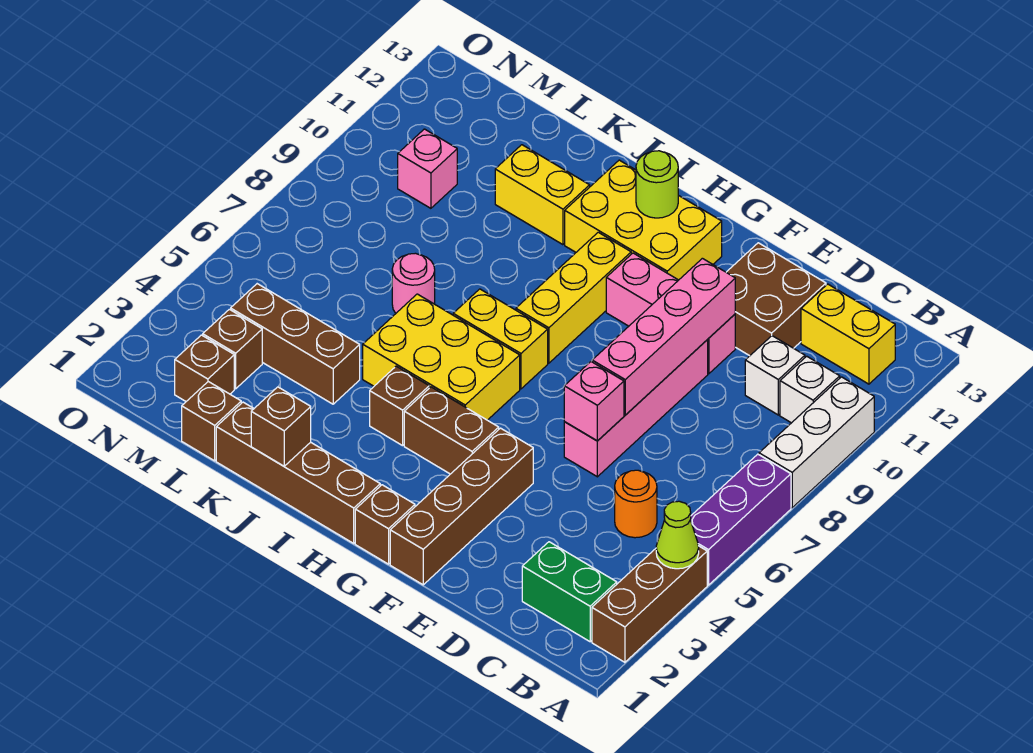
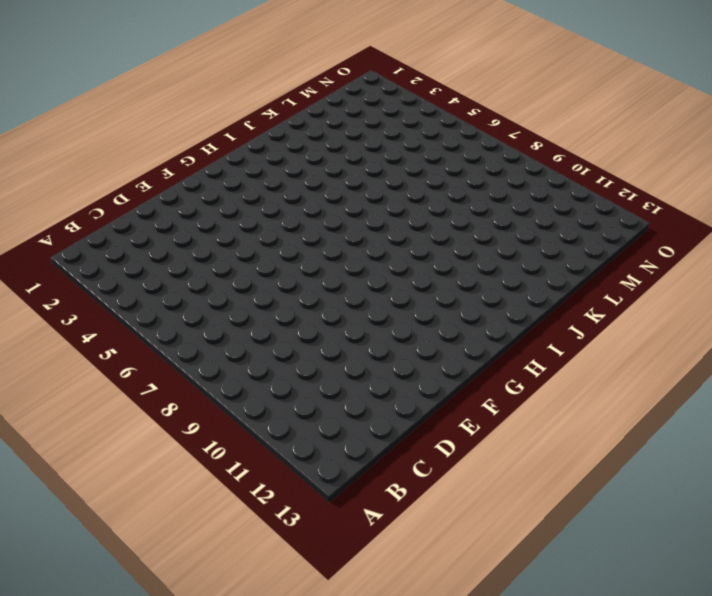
none -> brown 1x3 brick [592,546,707,662]
none -> purple 1x3 brick [691,454,791,585]
none -> white 1x3 brick [759,377,874,508]
none -> green 1x2 brick [522,542,617,642]

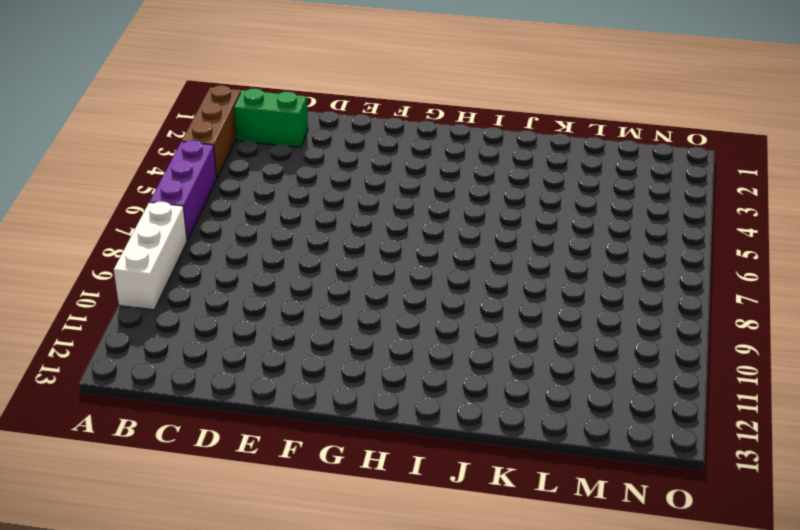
none -> white 1x1 brick [780,356,840,423]
none -> yellow 1x2 brick [801,284,895,384]
none -> orange 1x1 round brick [615,470,657,538]
none -> white 1x1 brick [745,336,805,415]

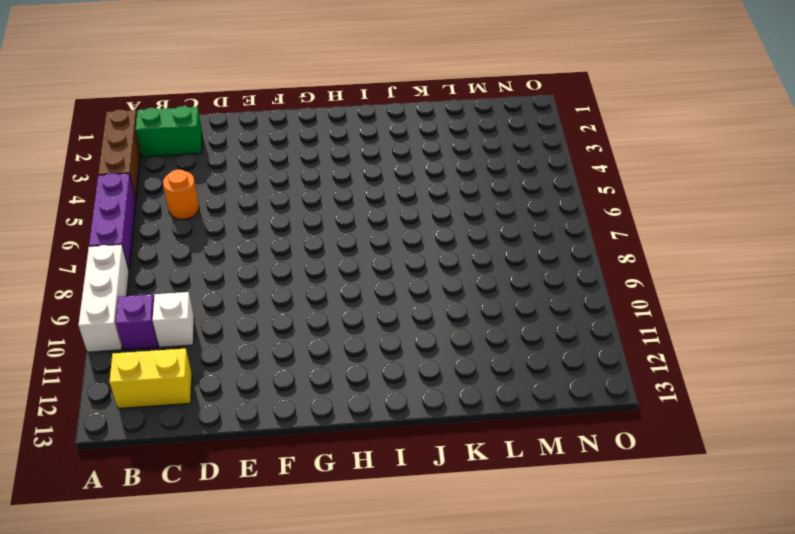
purple 1x1 brick [116,294,158,350] -> white 1x1 brick [780,356,840,423]
none -> brown 2x2 brick [726,243,826,356]
none -> pink 1x4 brick [564,340,708,477]
none -> pink 1x3 brick [606,253,735,374]
none -> brown 1x4 brick [390,428,533,585]

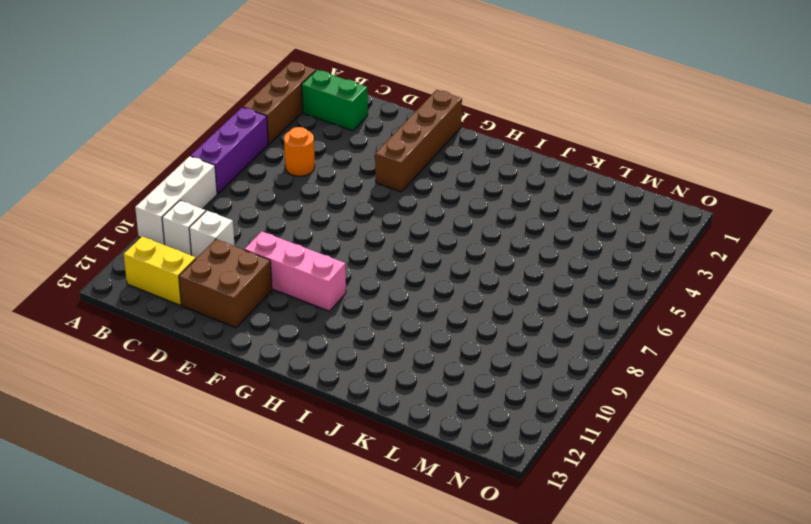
none -> pink 1x4 brick [564,340,708,477]
none -> brown 1x1 brick [355,485,415,564]
none -> brown 1x2 brick [404,387,499,474]
none -> yellow 2x3 brick [565,160,722,280]

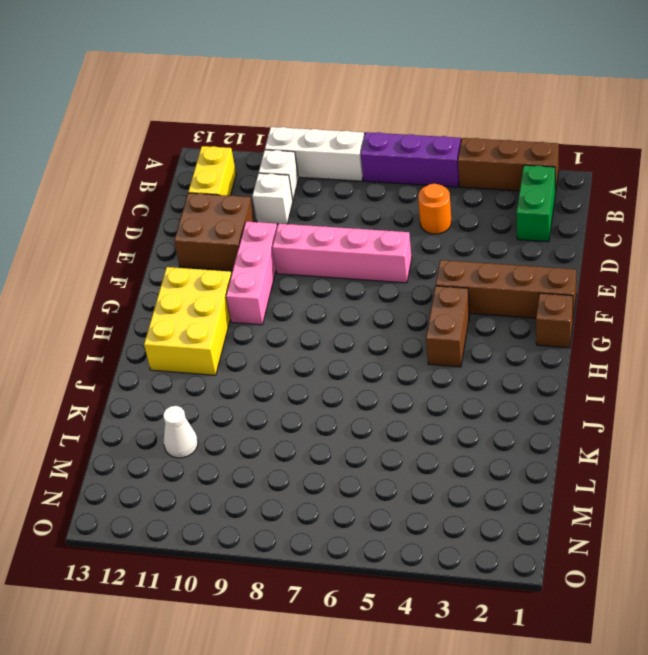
white 1x1 cone [163,406,198,458] -> none
none -> brown 1x4 brick [216,402,380,543]
none -> yellow 2x3 brick [363,294,520,420]
none -> yellow 1x2 brick [453,289,548,389]
none -> yellow 1x3 brick [516,232,631,363]

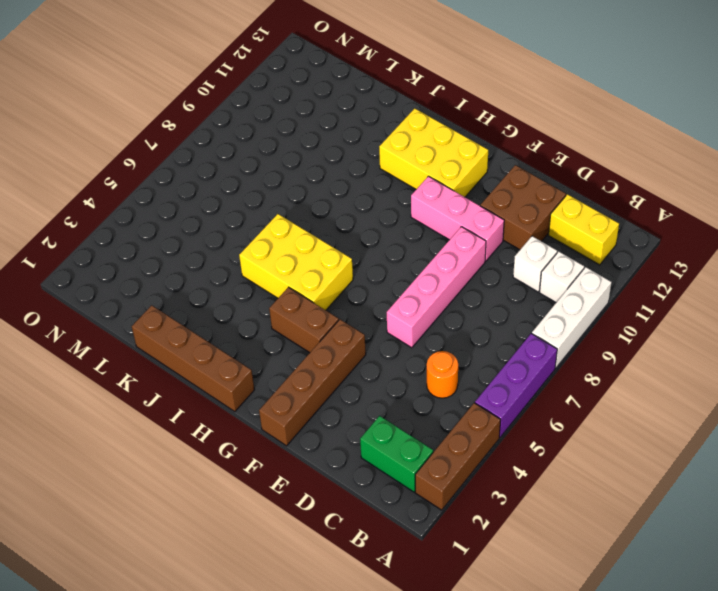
none -> brown 1x1 brick [355,485,415,564]
none -> yellow 1x2 brick [453,289,548,389]
none -> yellow 1x3 brick [516,232,631,363]
none -> brown 1x1 brick [370,366,429,446]

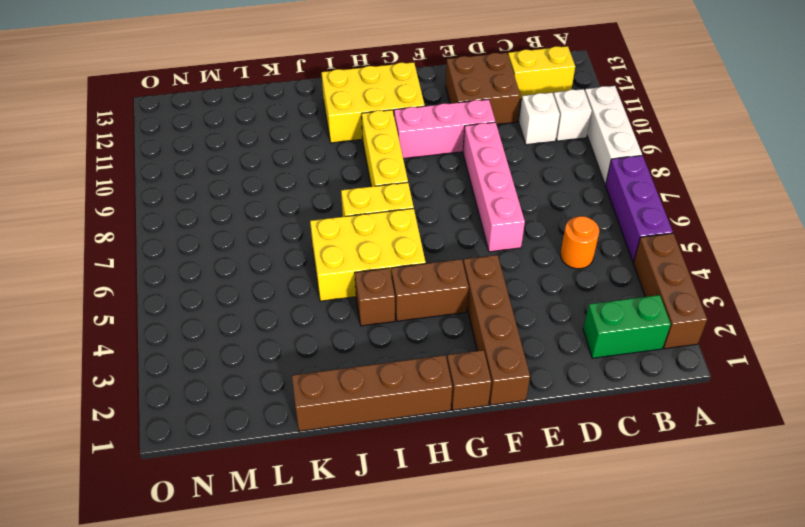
none -> yellow 1x2 brick [495,145,590,245]
none -> brown 1x3 brick [231,284,360,404]
none -> pink 1x1 round brick [392,253,435,313]
none -> brown 1x1 brick [182,382,241,461]

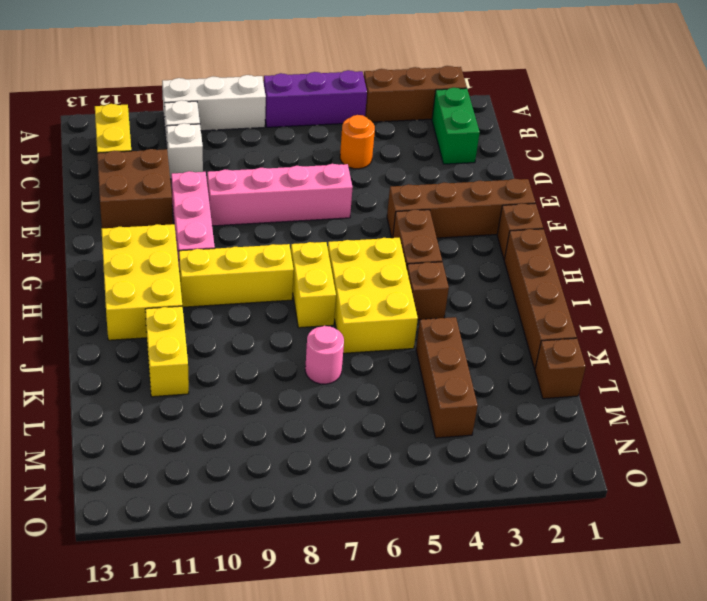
none -> brown 1x1 brick [175,335,234,401]
none -> brown 1x1 brick [203,309,262,389]
none -> pink 1x1 brick [398,129,457,208]
none -> lime 1x1 cone [656,501,699,569]

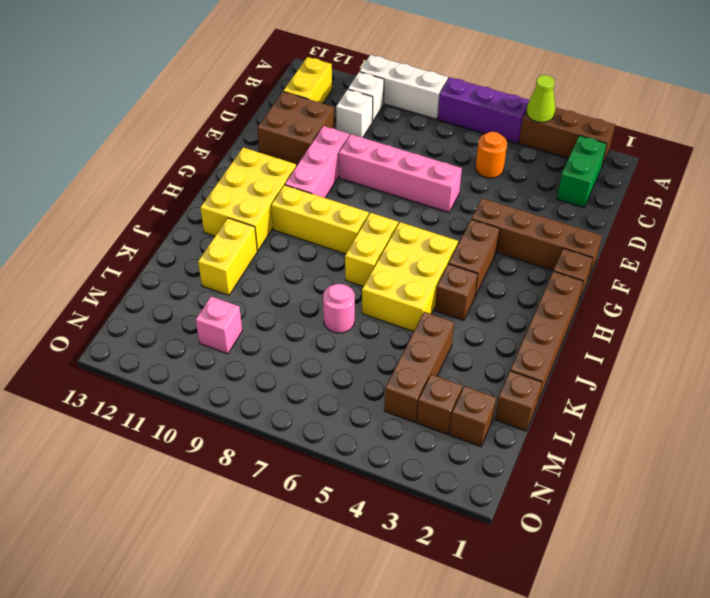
none -> pink 1x1 brick [564,362,624,441]
none -> pink 1x4 brick [592,258,735,415]
none -> lime 1x1 round brick [636,151,678,218]
none -> brown 1x1 brick [251,387,311,466]

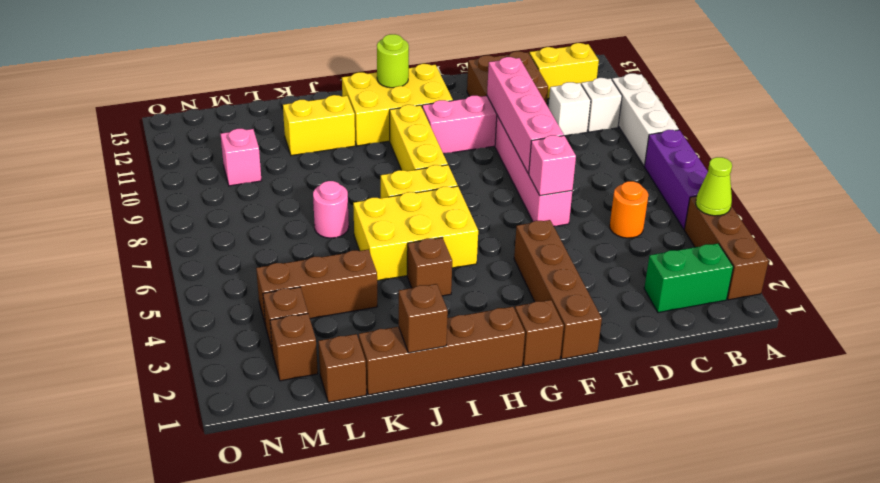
none -> brown 1x2 brick [404,387,499,474]

